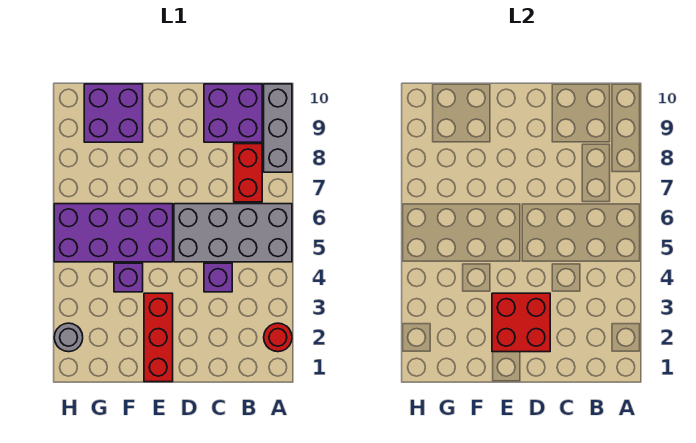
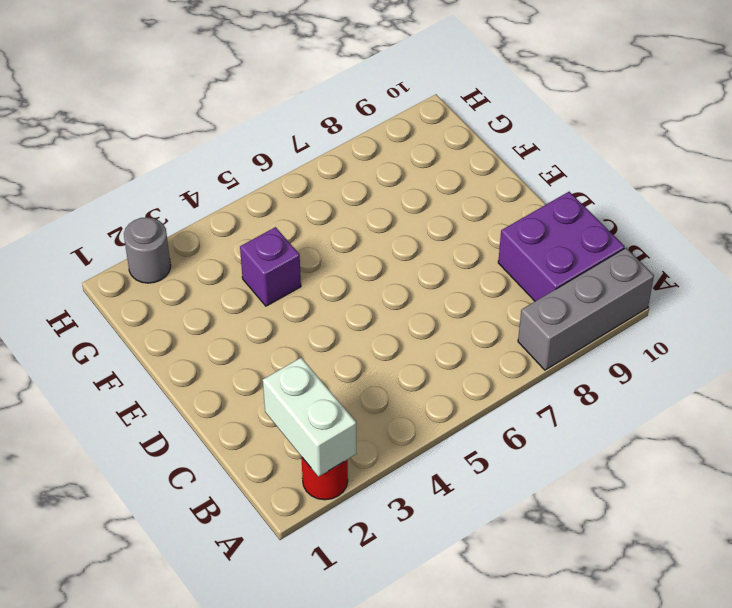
white 1x2 brick [263,358,357,477] -> none
none -> grey 2x4 brick [174,204,292,262]
none -> red 1x2 brick [234,144,262,202]
none -> purple 1x1 brick [204,263,232,292]

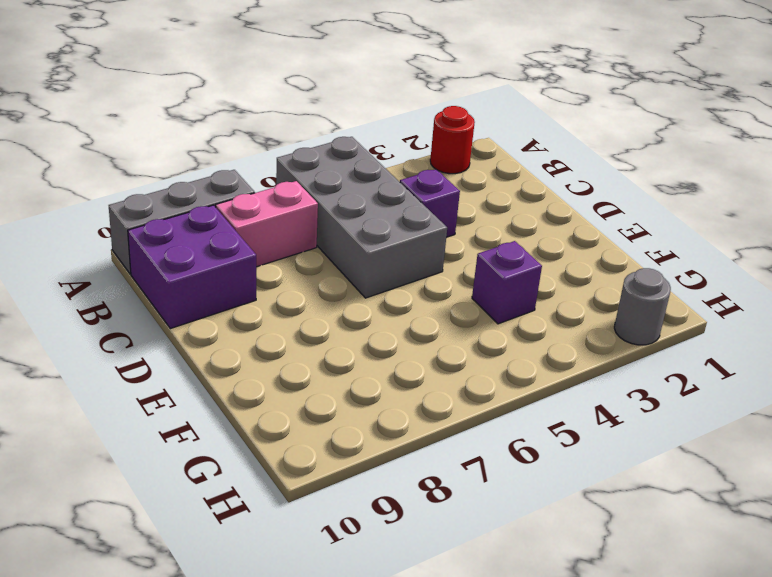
pink 1x2 brick [216,181,318,267] -> red 1x2 brick [234,144,262,202]
none -> red 1x3 brick [144,293,173,382]
none -> purple 2x4 brick [54,204,173,262]
none -> purple 2x2 brick [84,84,143,142]

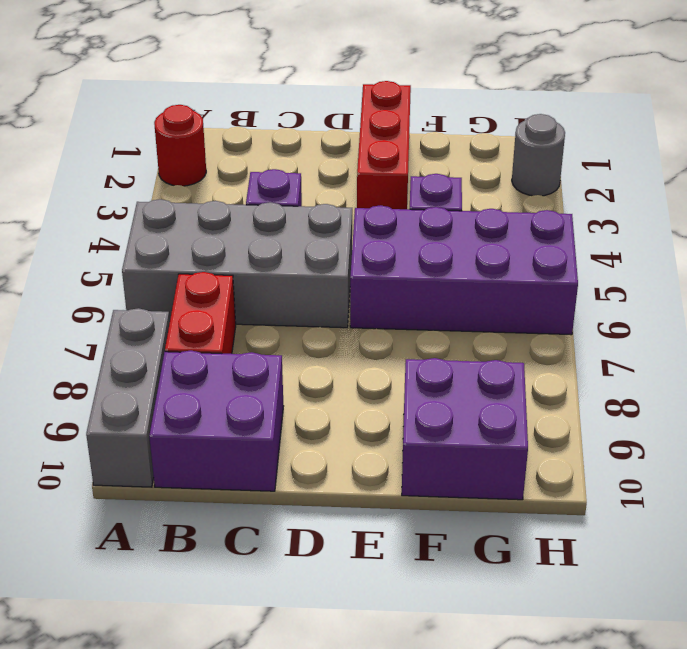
none -> red 2x2 brick [492,293,550,352]

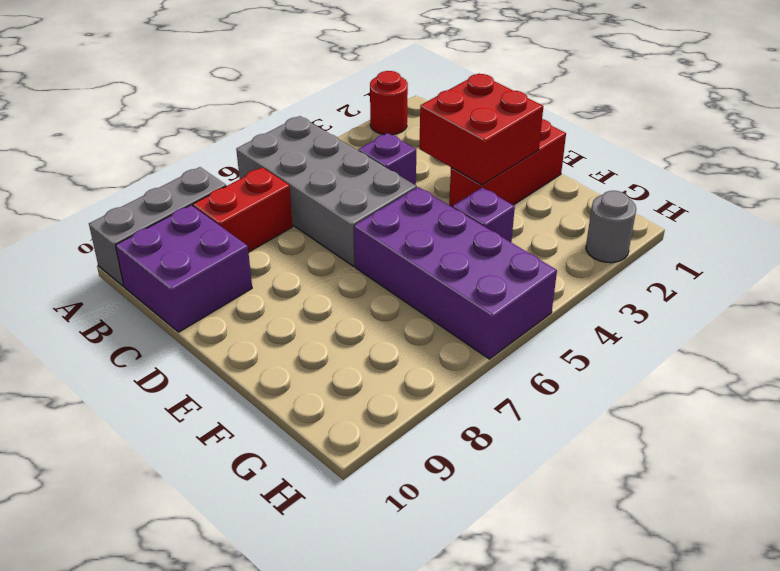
none -> purple 2x2 brick [84,84,143,142]

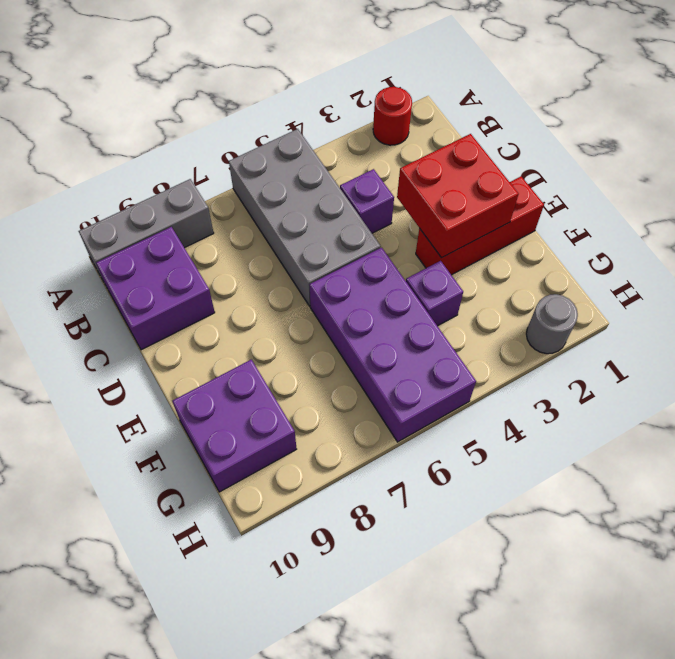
none -> red 1x2 brick [234,144,262,202]

